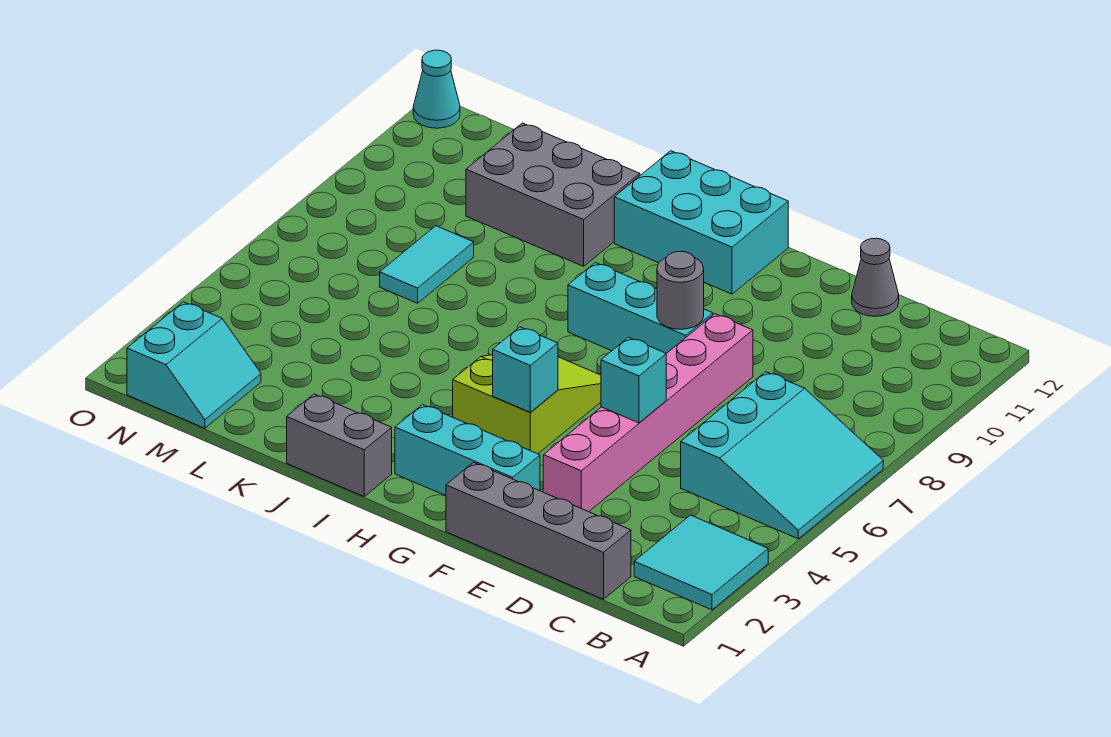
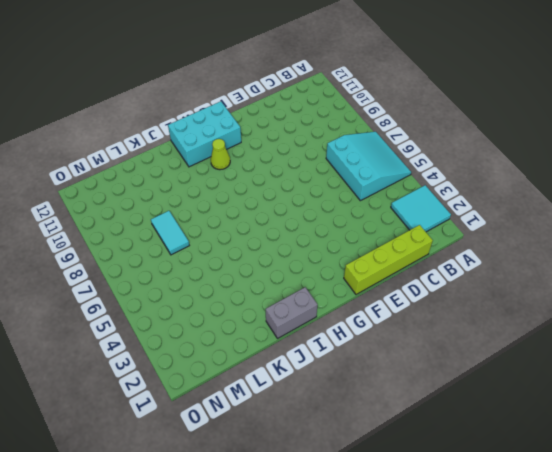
lime 1x4 brick [344,225,433,294] -> grey 1x4 brick [446,463,631,599]
lime 1x1 cone [211,139,230,170] -> none
none -> grey 1x1 cone [852,238,899,316]
none -> pink 1x6 brick [543,314,753,512]
none -> cyan 1x3 brick [395,405,540,496]

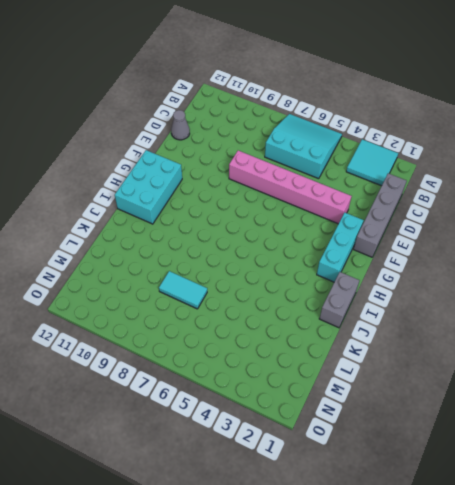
none -> cyan 1x3 brick [568,263,713,354]
none -> lime 2x3 slope [453,355,601,454]
none -> grey 2x3 brick [466,123,640,266]

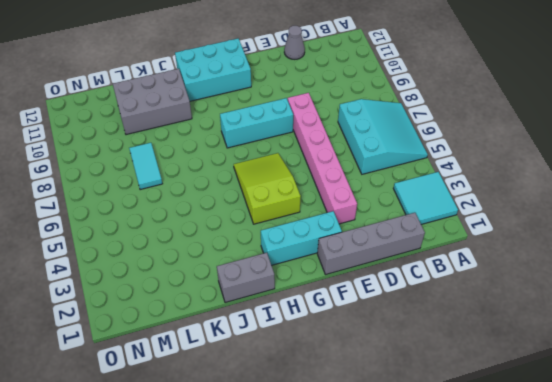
none -> cyan 2x2 slope [127,302,261,428]
none -> cyan 1x1 cone [413,50,460,128]
none -> cyan 1x1 brick [601,337,666,423]

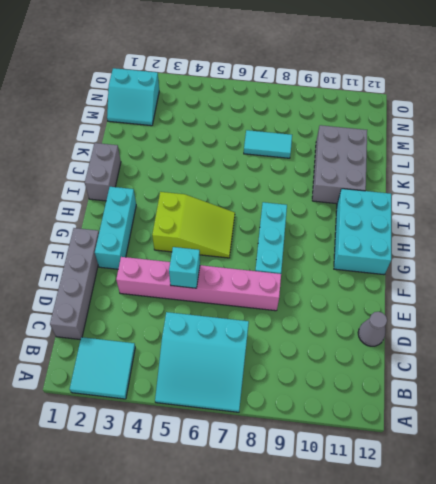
none -> cyan 1x1 cone [413,50,460,128]
none -> grey 1x1 round brick [657,251,704,329]
none -> cyan 1x1 brick [493,327,558,412]

